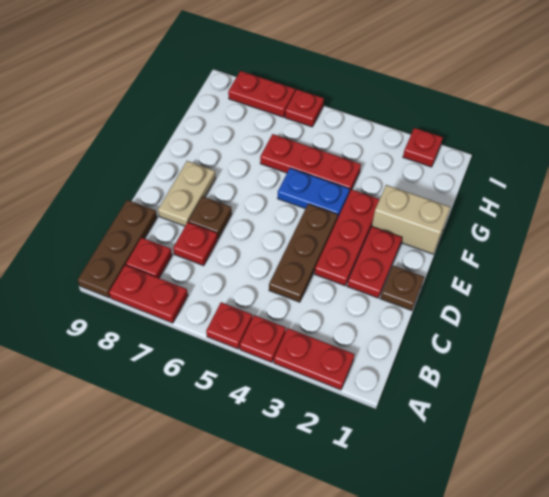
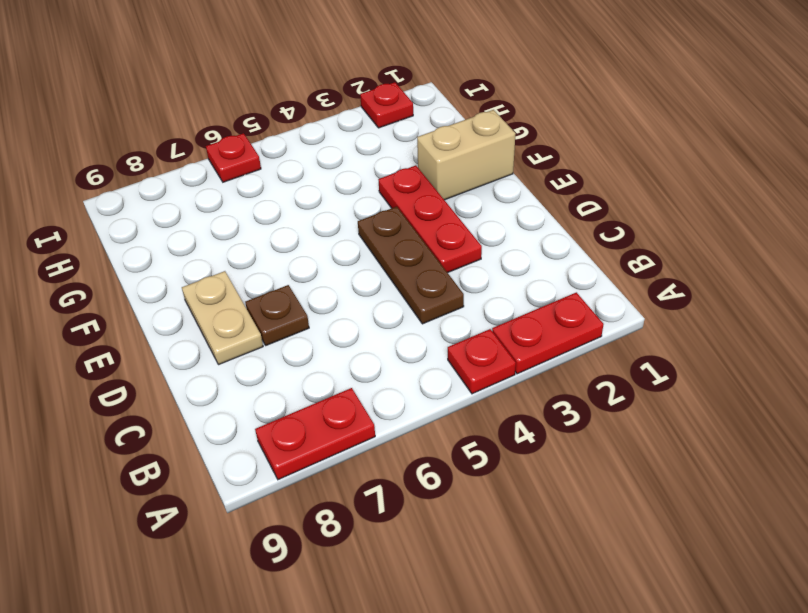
none -> red 1x1 plate [206,302,252,349]
none -> brown 1x3 plate [77,200,157,298]
none -> red 1x1 plate [126,238,172,278]

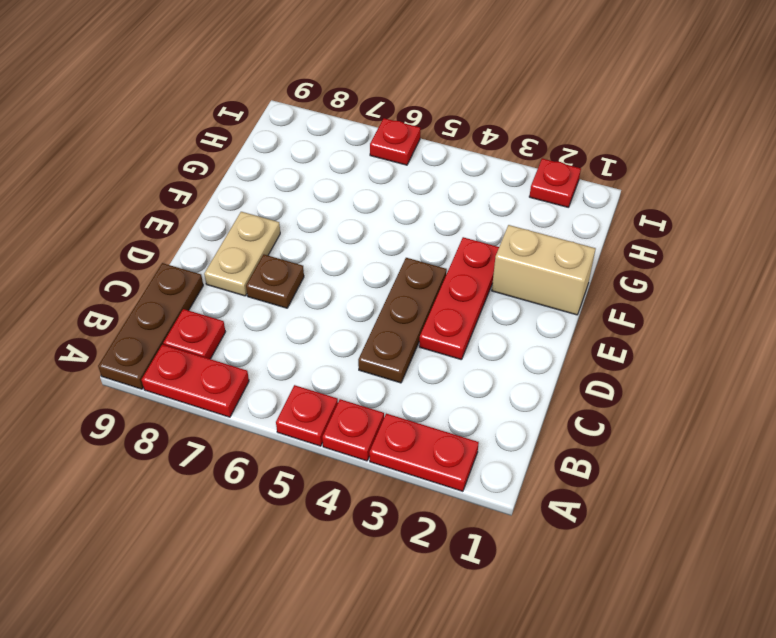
none -> red 1x1 plate [173,222,218,266]
none -> brown 1x1 plate [380,266,424,311]
none -> red 1x2 plate [347,226,402,298]

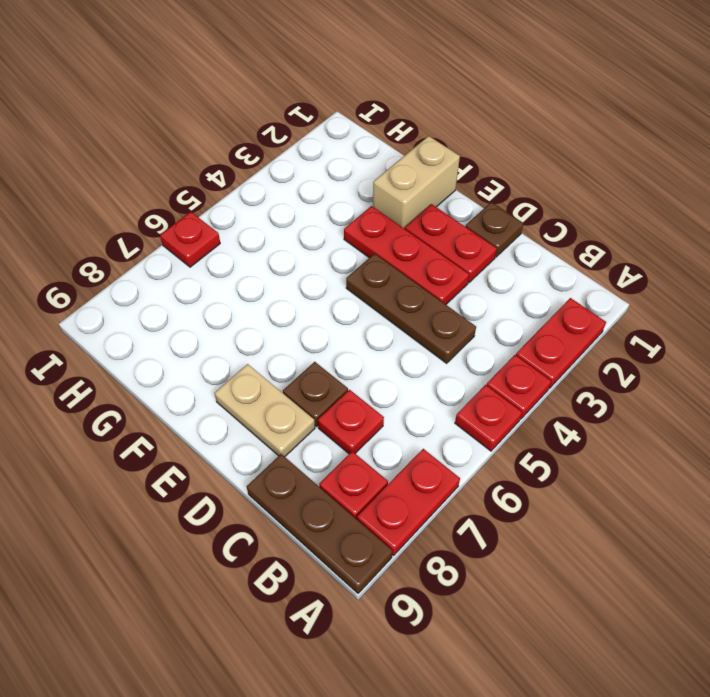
none -> blue 1x2 plate [278,168,350,219]
none -> red 1x3 plate [260,134,361,193]
none -> red 1x1 plate [403,128,443,167]

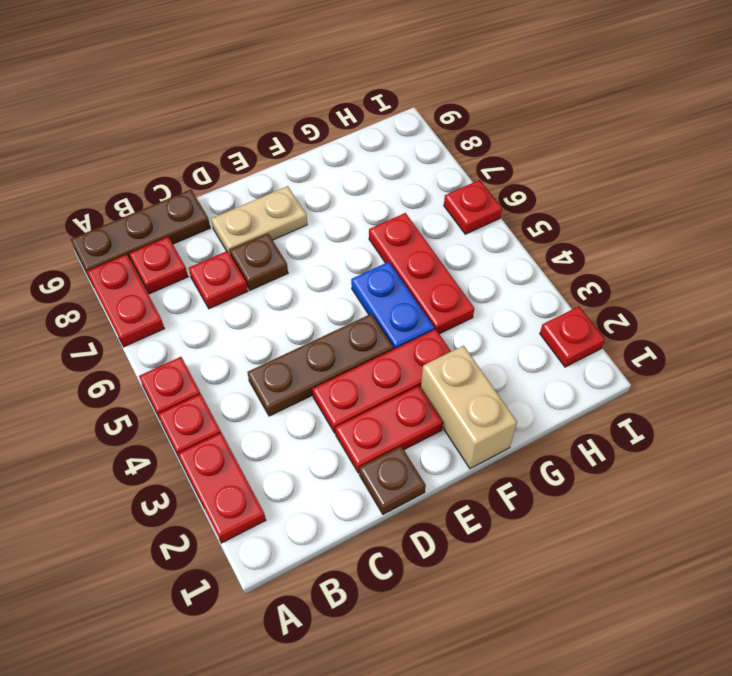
none -> red 1x2 plate [228,71,295,117]

